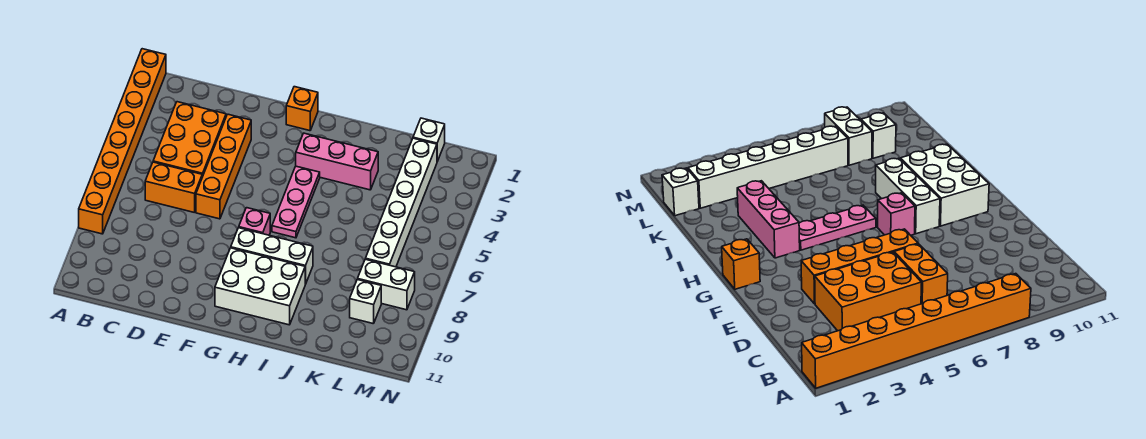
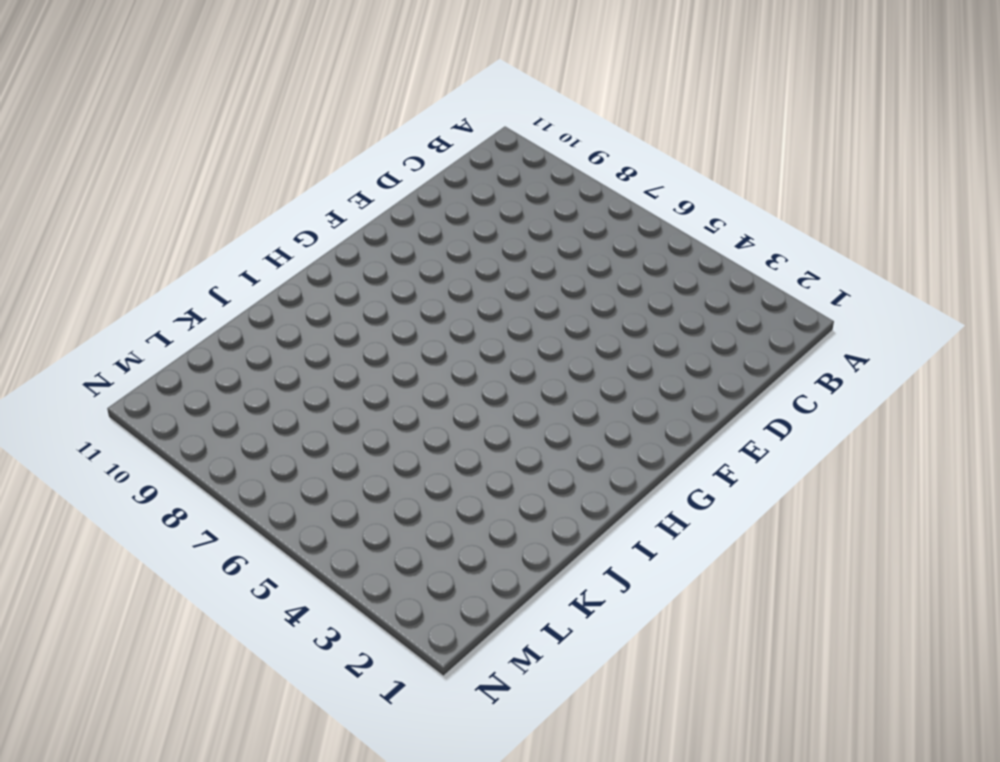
none -> orange 1x8 brick [79,49,166,234]
none -> orange 2x3 brick [153,102,226,177]
none -> orange 1x2 brick [145,162,202,213]

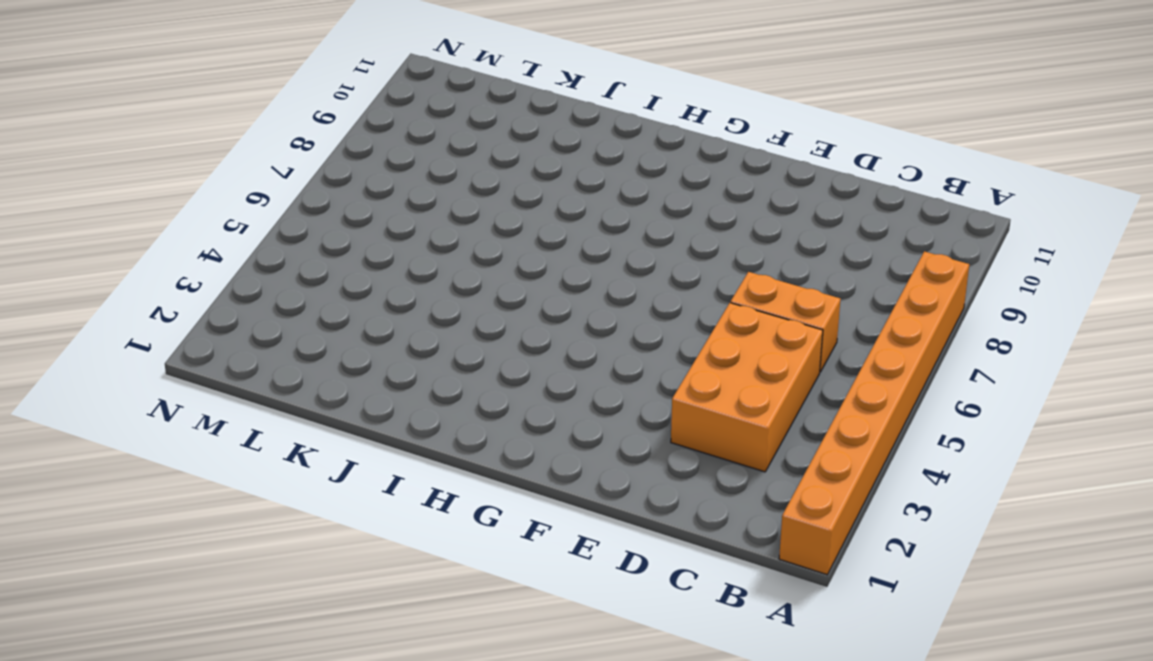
none -> orange 1x4 brick [196,114,251,219]
none -> orange 1x1 brick [286,87,318,131]
none -> pink 1x1 brick [239,208,270,235]

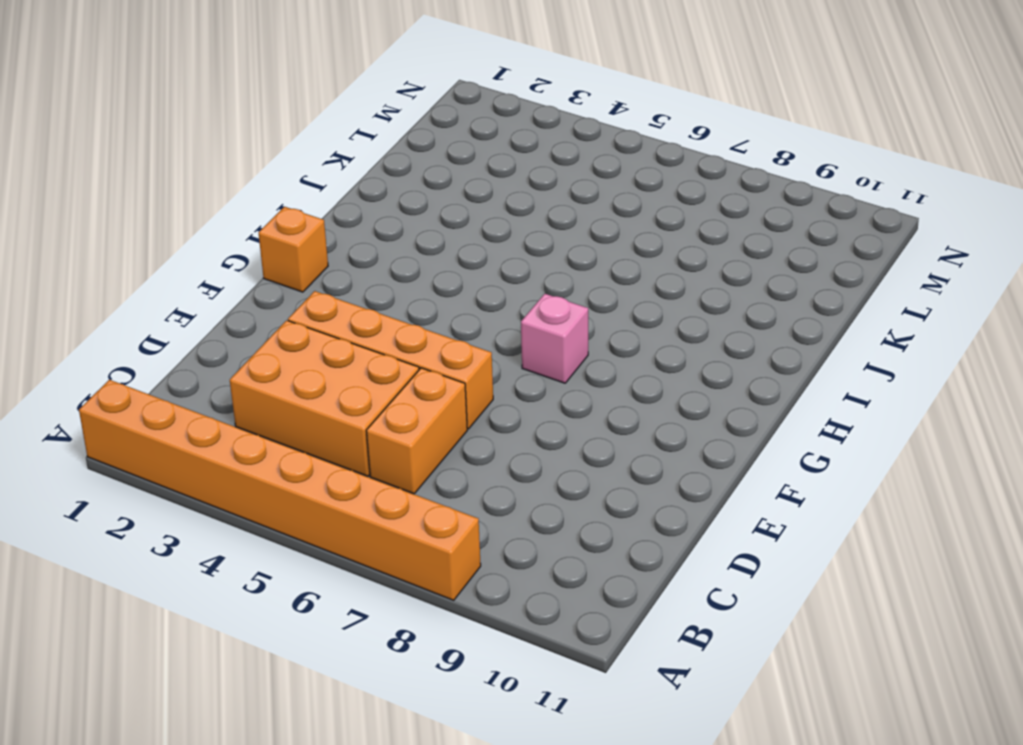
none -> white 1x3 brick [231,228,313,284]
none -> white 2x3 brick [215,248,305,325]
none -> pink 1x3 brick [296,133,378,190]

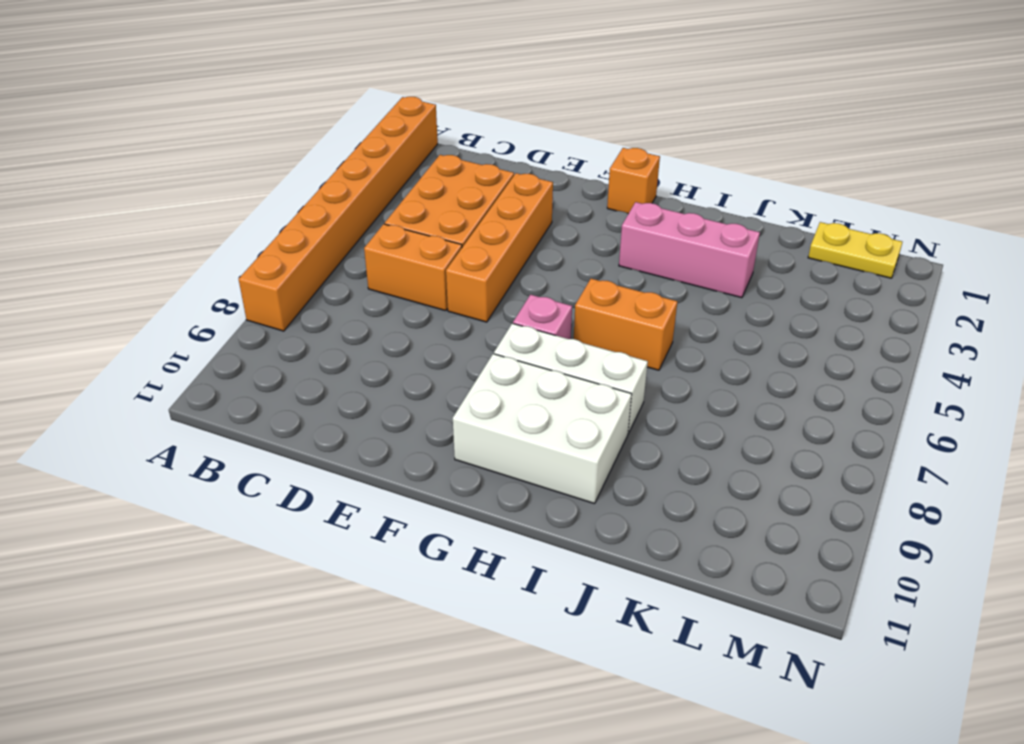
orange 1x2 brick [574,279,677,370] -> pink 1x3 plate [272,166,320,238]
yellow 1x2 plate [808,222,902,278] -> white 1x1 brick [413,118,445,161]
none -> white 1x6 brick [365,138,437,267]
none -> white 1x2 brick [358,259,415,310]
none -> white 1x1 brick [350,279,381,324]

